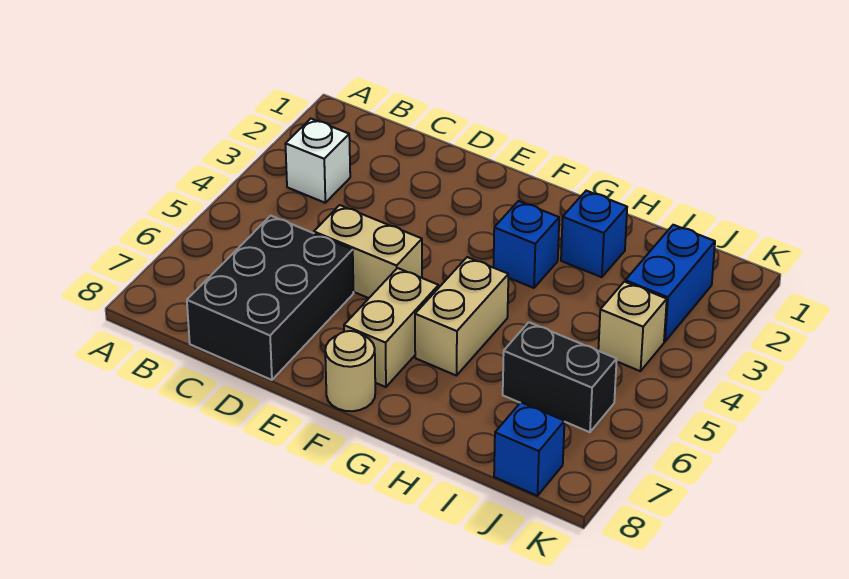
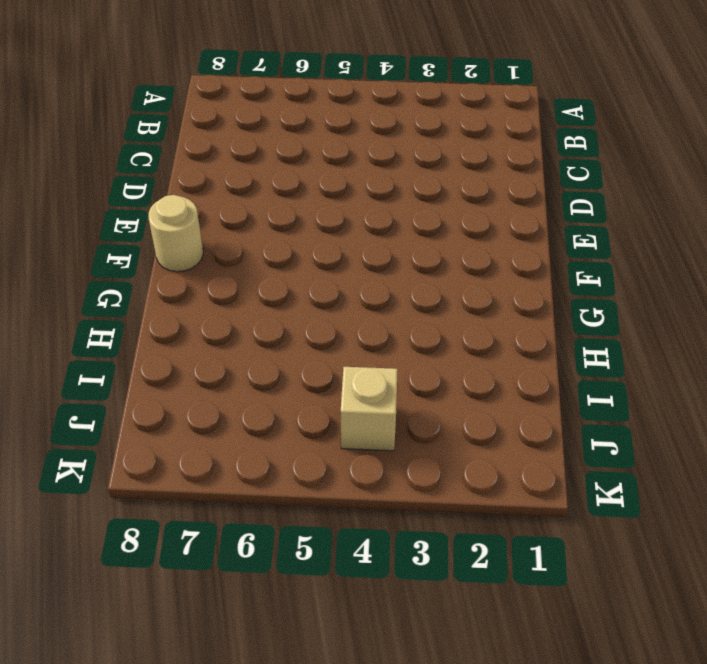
none -> white 1x1 brick [285,119,350,203]
none -> black 2x3 brick [187,216,354,380]
none -> tan 1x2 brick [314,205,422,298]

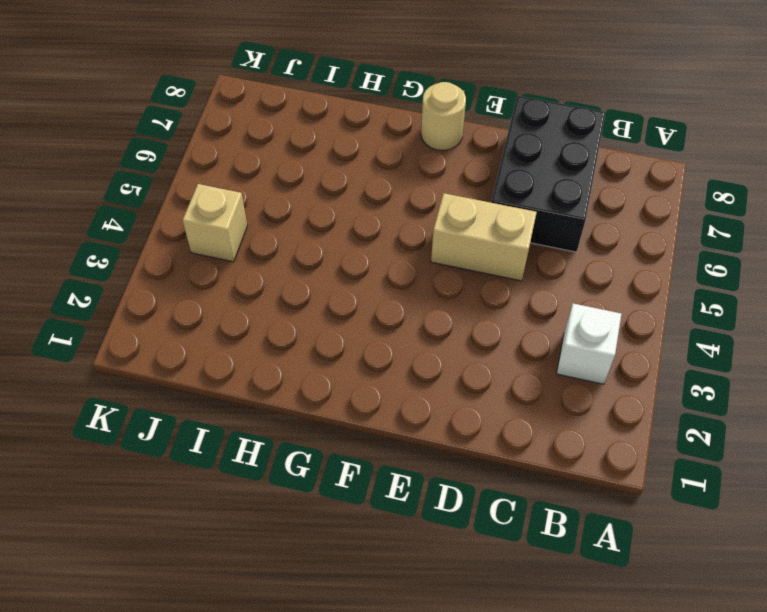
none -> tan 1x2 brick [344,268,439,387]
none -> blue 1x1 brick [493,201,559,288]
none -> tan 1x2 brick [415,257,508,376]

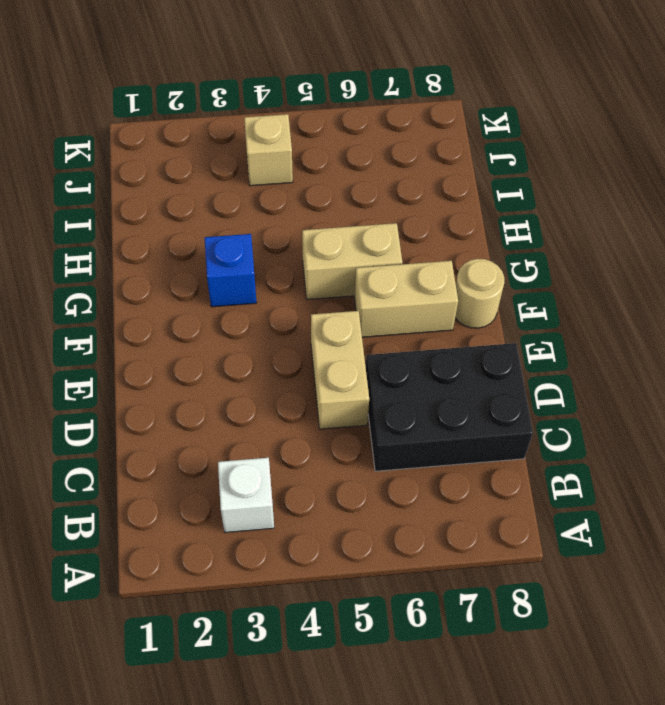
none -> blue 1x1 brick [561,191,627,277]
none -> black 1x2 brick [503,322,617,432]
none -> blue 1x2 brick [625,225,715,341]

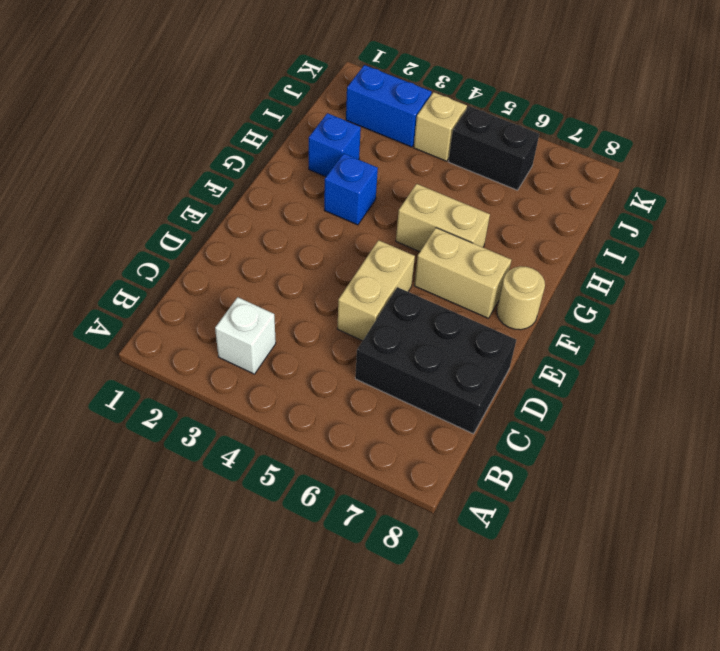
black 1x2 brick [448,106,539,190] -> black 1x2 brick turned to [503,322,617,432]
none -> blue 1x1 brick [494,402,565,496]

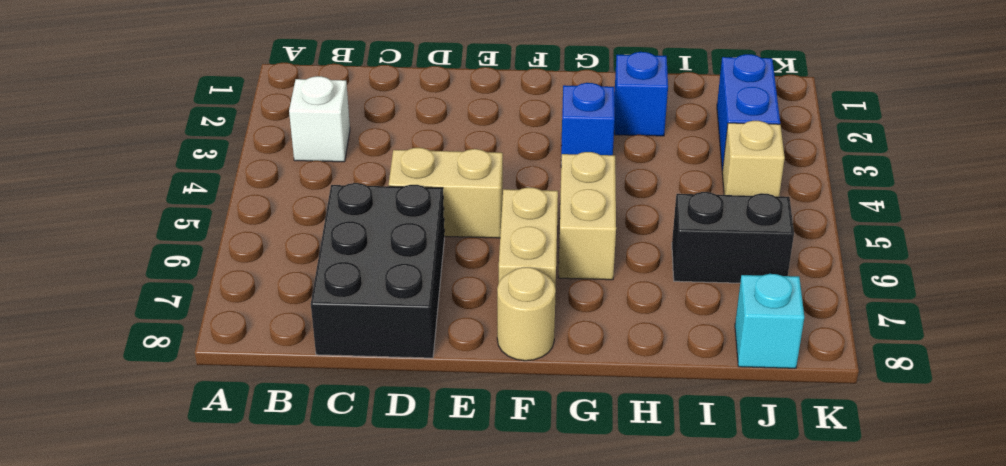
cyan 1x1 brick [735,274,804,368] -> blue 1x1 brick [494,402,565,496]

